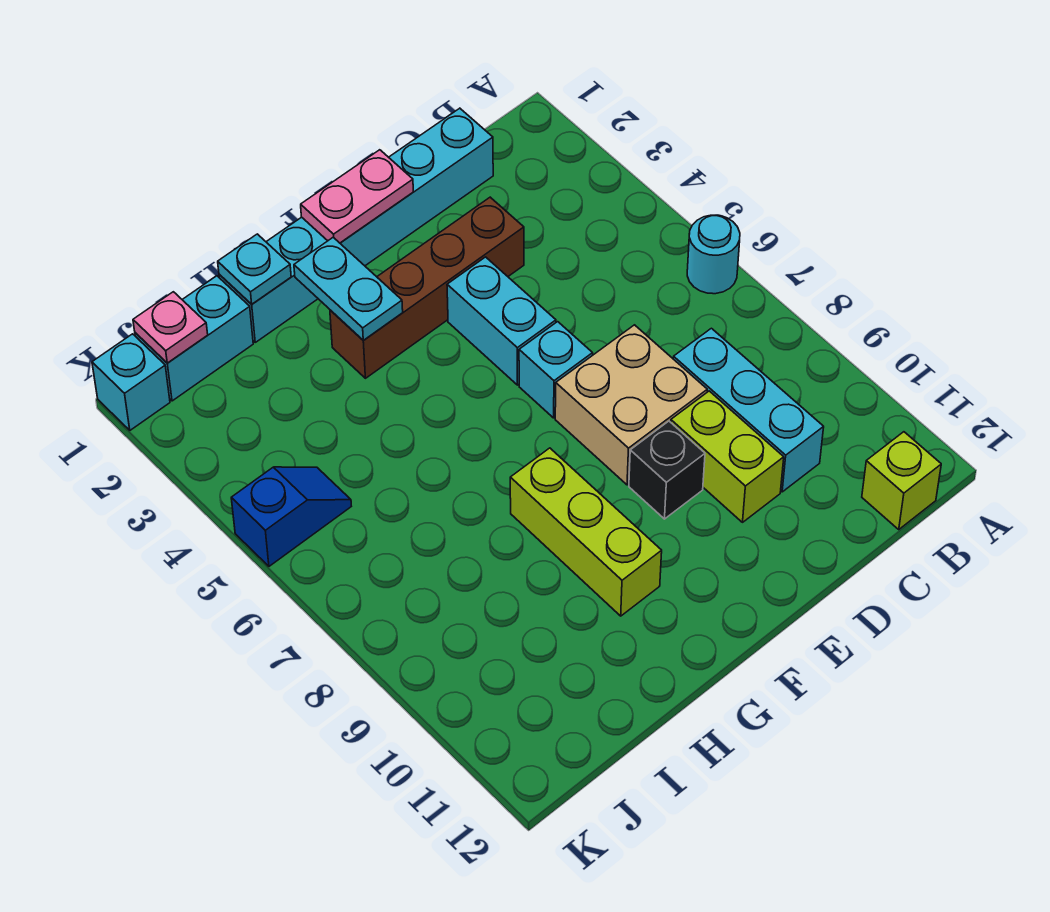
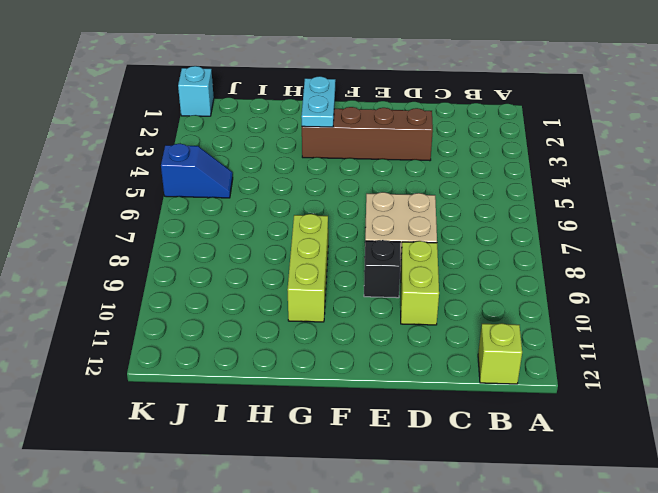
none -> cyan 1x1 round brick [687,215,740,294]
none -> cyan 1x6 brick [219,108,493,342]
none -> cyan 1x3 brick [673,328,824,492]

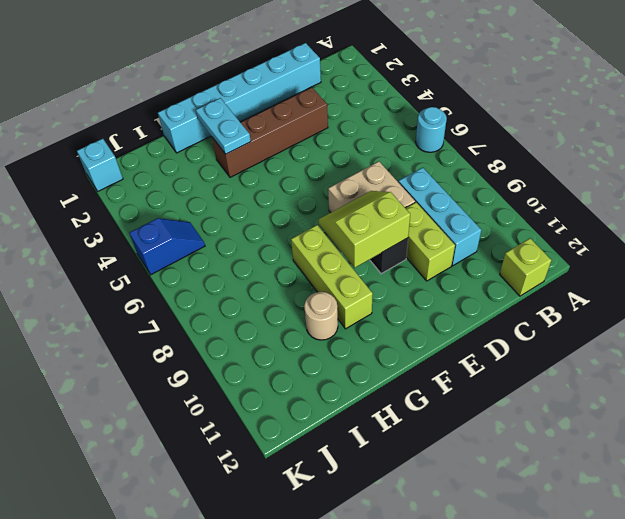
lime 2x2 slope [319,191,410,268] -> none
tan 1x1 round brick [304,292,338,340] -> none
none -> cyan 1x2 brick [447,257,556,385]
none -> cyan 1x1 brick [519,322,593,418]
none -> cyan 1x2 brick [135,276,253,401]

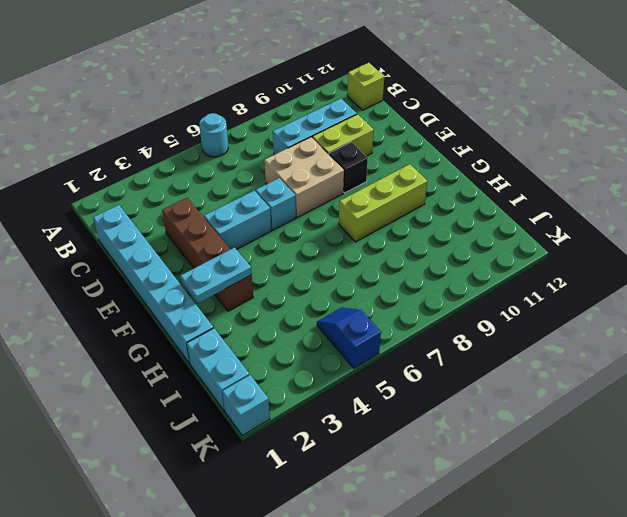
none -> pink 1x2 plate [301,150,413,243]
none -> cyan 1x1 plate [218,234,291,304]
none -> pink 1x1 plate [133,292,208,363]

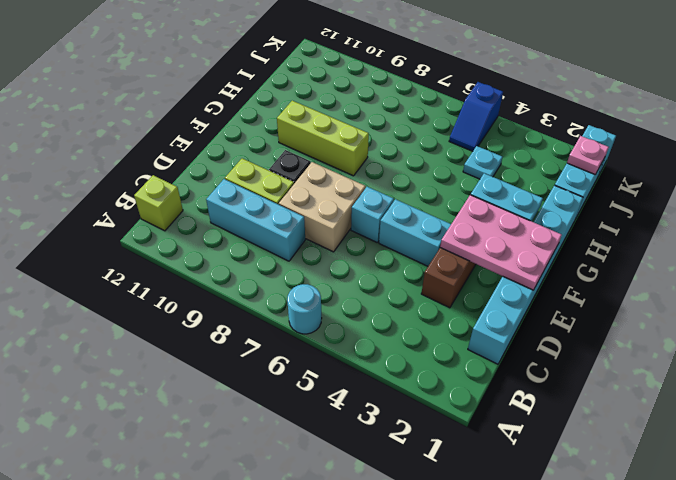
pink 2x3 plate [440,195,562,290] -> pink 1x2 plate [301,150,413,243]
cyan 1x1 plate [463,146,502,179] -> cyan 1x1 plate moved to [218,234,291,304]

